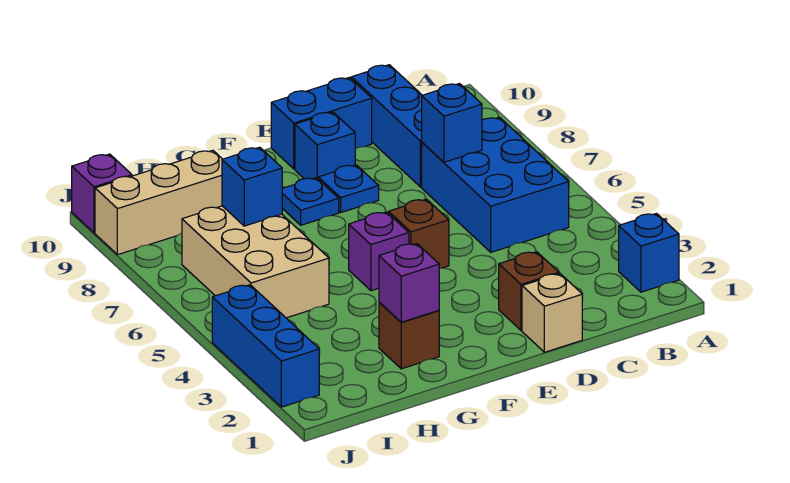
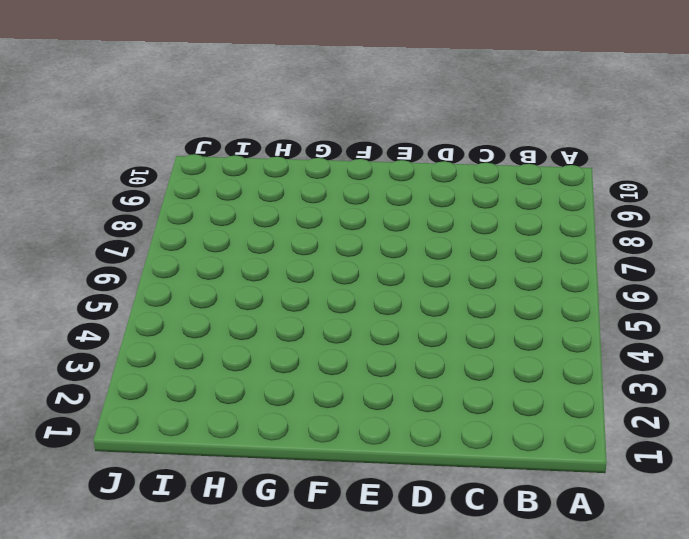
none -> blue 1x1 brick [619,214,679,292]
none -> blue 2x3 brick [422,117,569,252]
none -> blue 1x3 brick [351,65,422,187]

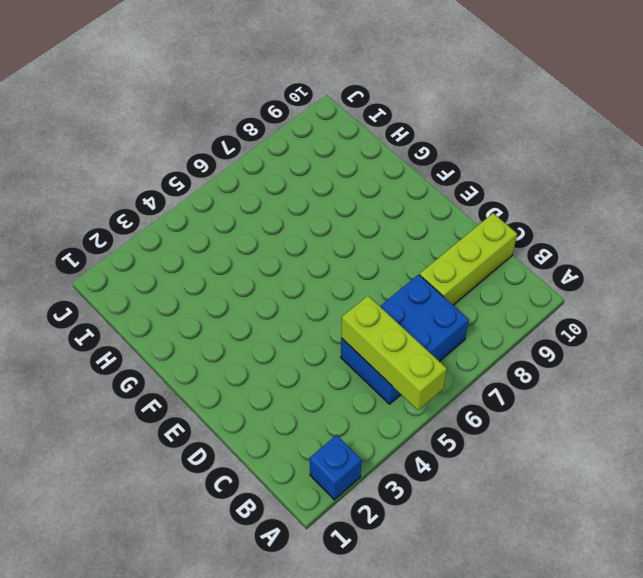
lime 1x3 brick [341,296,447,410] -> none
lime 1x3 brick [420,213,517,305] -> blue 1x3 brick [351,65,422,187]
none -> tan 1x1 brick [522,274,582,352]
none -> brown 1x1 brick [499,252,559,331]
none -> blue 1x2 brick [271,77,372,169]

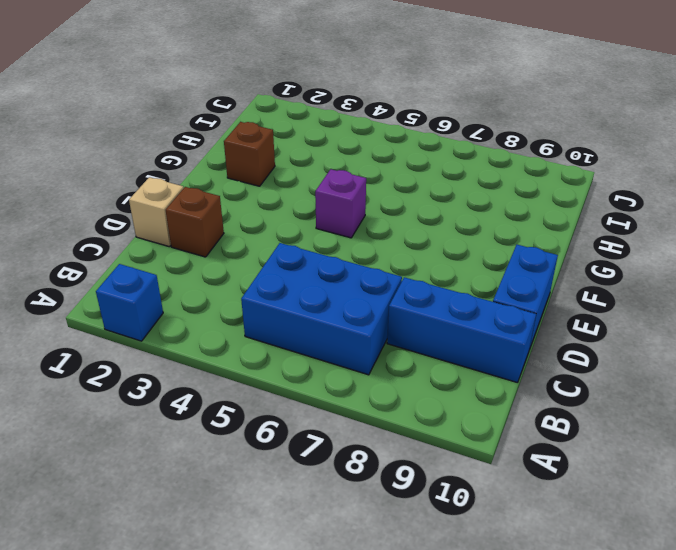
none -> brown 1x1 brick [389,199,449,268]
none -> blue 1x1 plate [318,165,379,212]
none -> blue 1x1 brick [295,112,355,179]

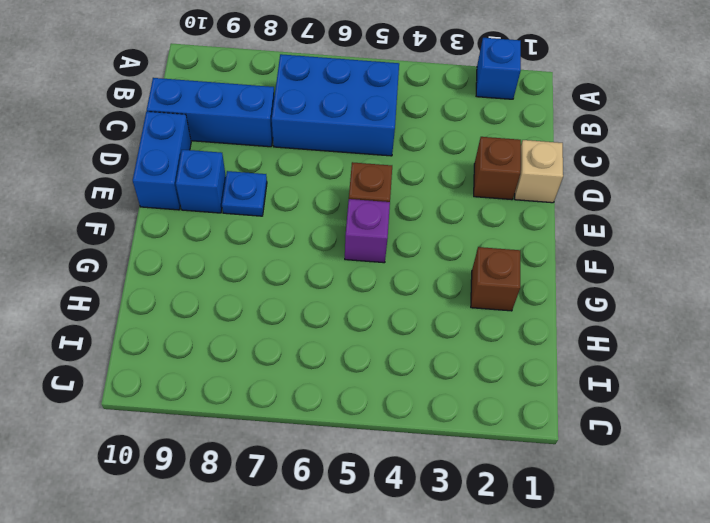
none -> blue 1x1 plate [282,178,339,225]
none -> tan 2x3 brick [182,206,329,318]
none -> tan 1x3 brick [95,150,222,255]

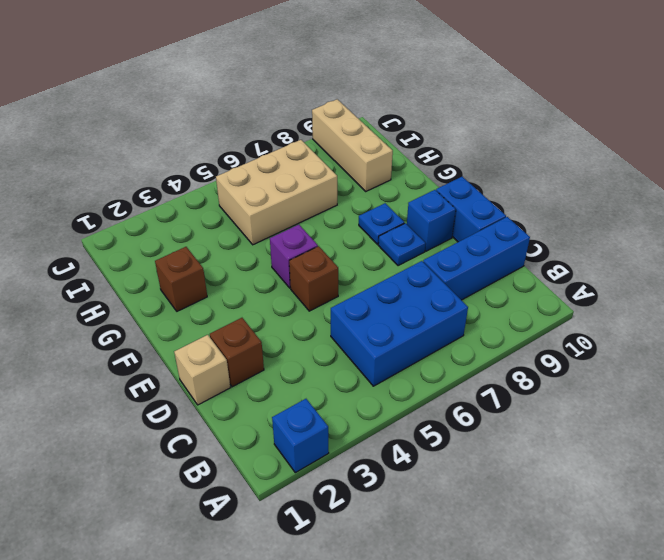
none -> blue 1x3 brick [212,285,319,407]
none -> purple 1x1 brick [72,154,132,233]
none -> blue 1x1 brick [422,84,482,162]

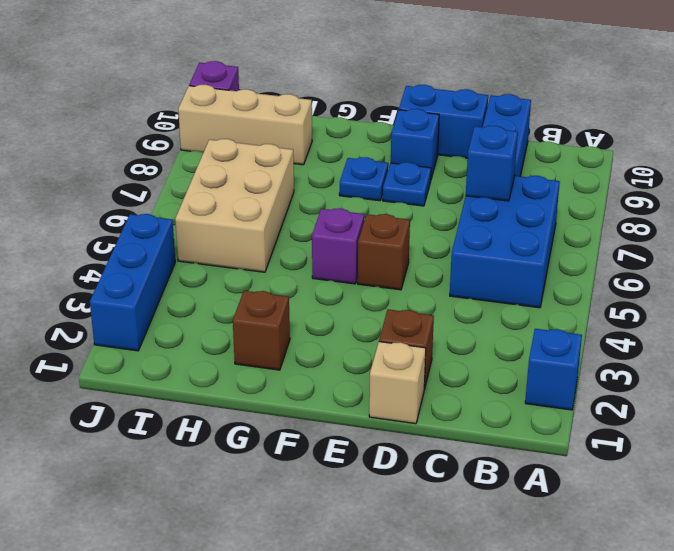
none -> purple 1x1 brick [379,244,439,322]
none -> blue 1x1 brick [222,147,282,226]

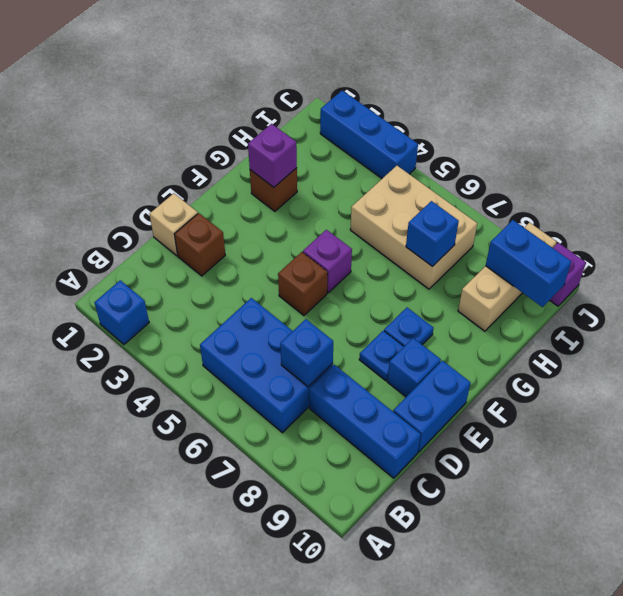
blue 1x2 brick [486,220,571,307] -> none

